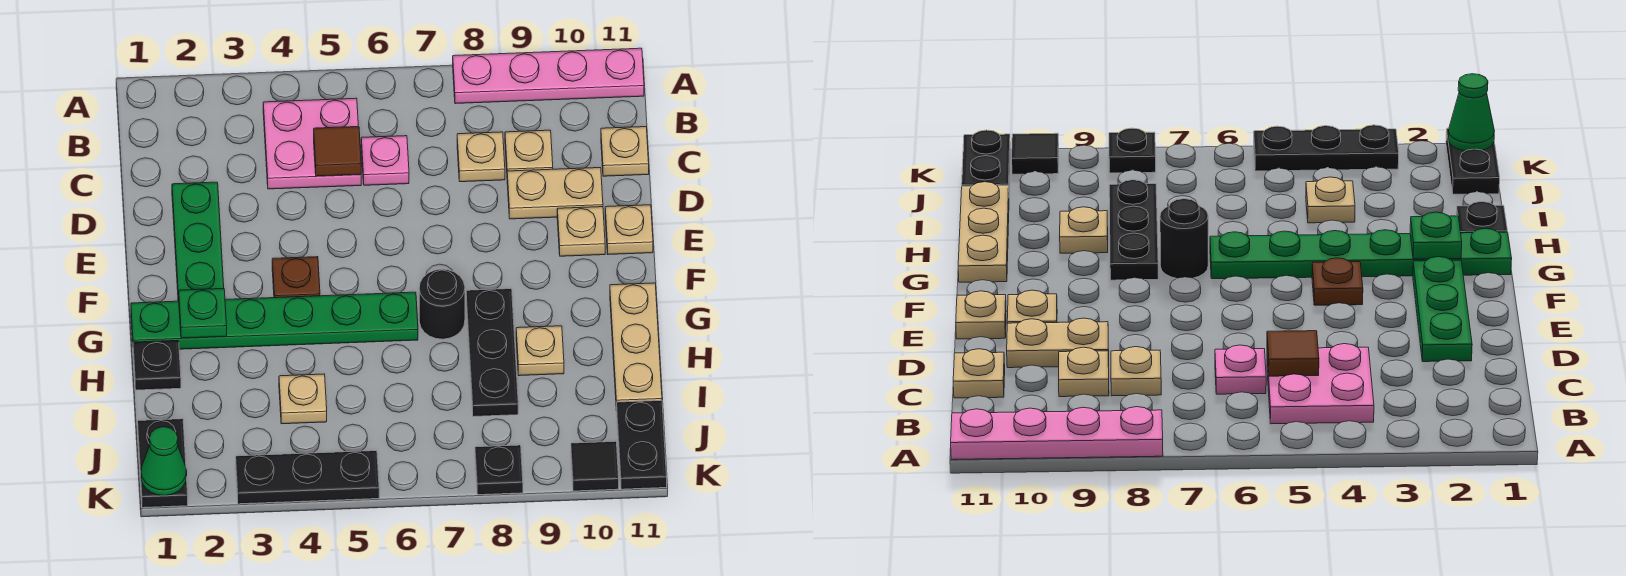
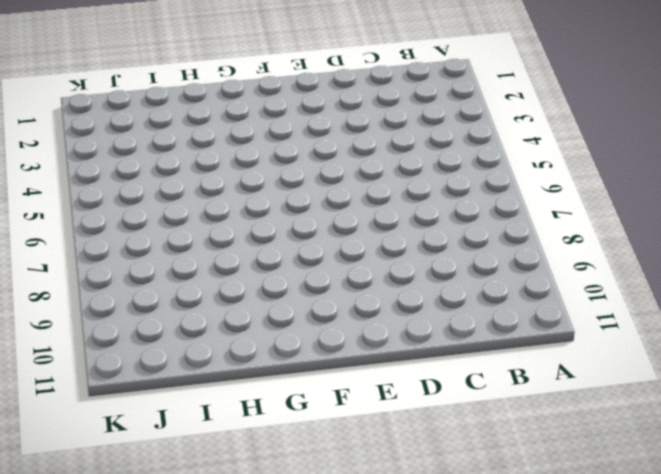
none -> pink 1x4 plate [453,48,644,104]
none -> pink 2x2 plate [263,98,361,189]
none -> pink 1x1 plate [361,136,409,185]

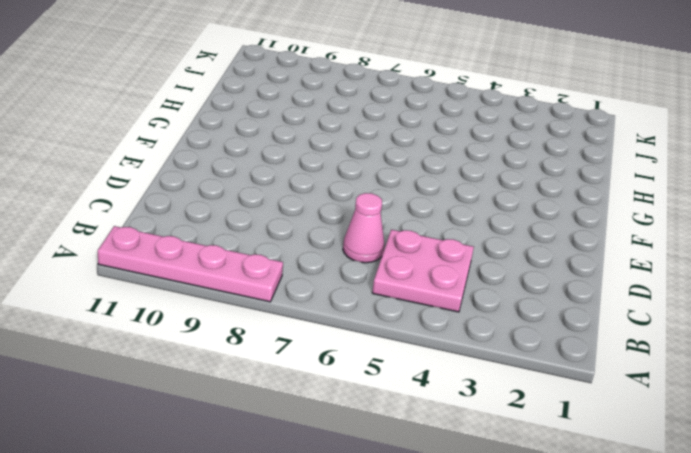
pink 1x1 cone [343,193,384,263] -> pink 1x1 plate [361,136,409,185]
none -> tan 1x1 plate [457,132,505,182]
none -> tan 1x1 plate [505,130,553,171]
none -> tan 1x1 plate [601,127,649,176]

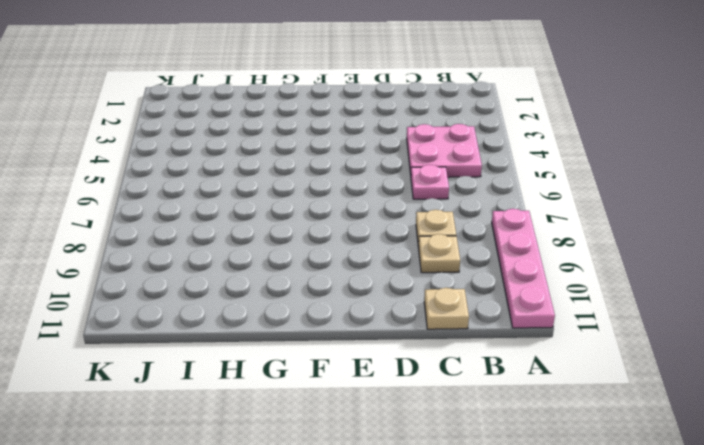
none -> green 1x3 plate [172,182,224,301]
none -> tan 1x2 plate [507,168,603,219]
none -> tan 1x1 plate [557,207,605,256]

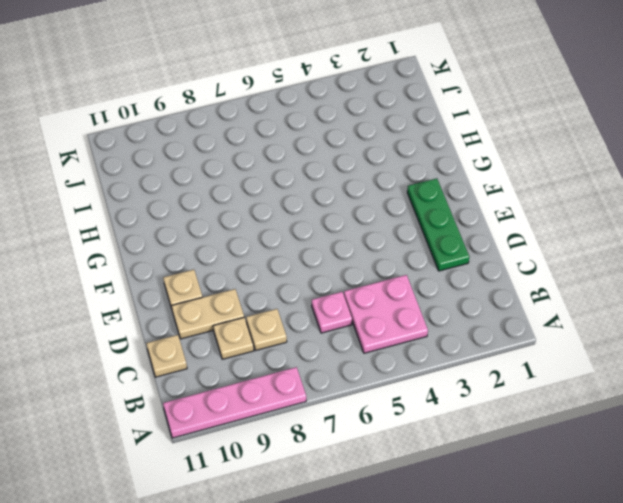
none -> tan 1x1 plate [605,205,653,255]
none -> brown 1x1 plate [272,257,320,298]
none -> green 1x6 plate [131,292,418,349]

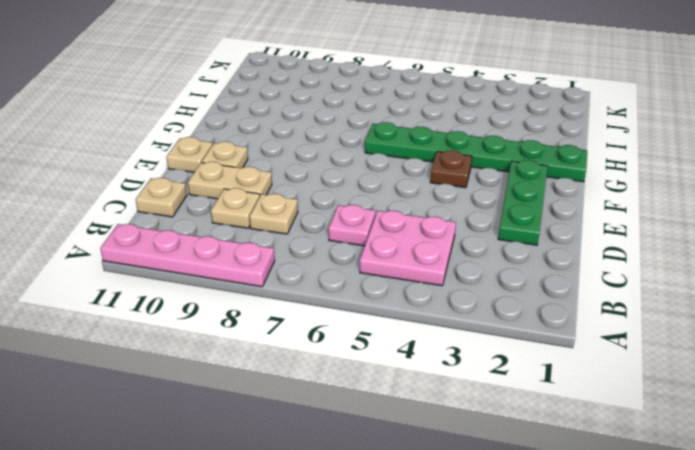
none -> black 1x1 round brick [419,269,465,339]
none -> black 1x3 plate [466,289,518,417]
none -> tan 1x3 plate [610,283,662,411]

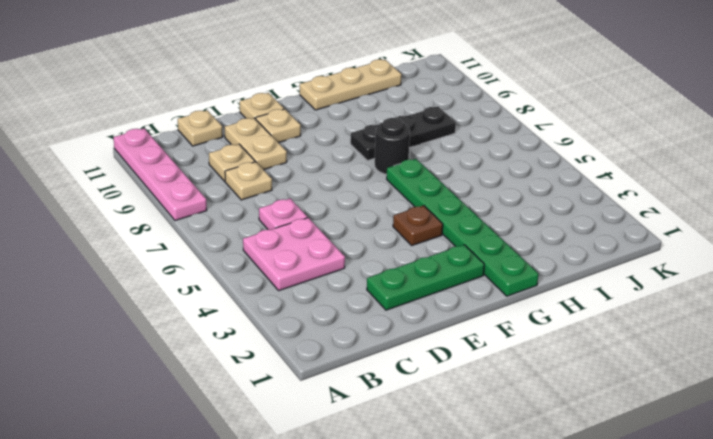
none -> black 1x1 plate [133,341,181,390]
none -> tan 1x1 plate [516,326,564,376]
none -> tan 1x1 plate [279,374,327,424]

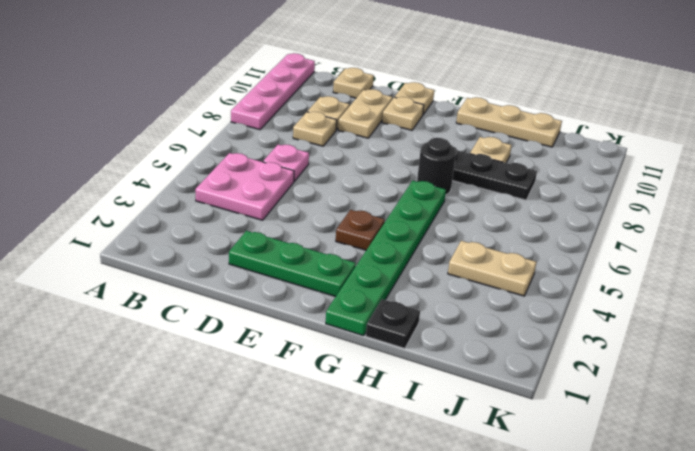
tan 1x2 plate [448,241,536,296] -> tan 1x1 plate [279,374,327,424]
none -> black 1x2 plate [138,419,188,508]
none -> black 1x2 plate [617,400,667,489]
none -> black 1x3 plate [236,451,379,504]

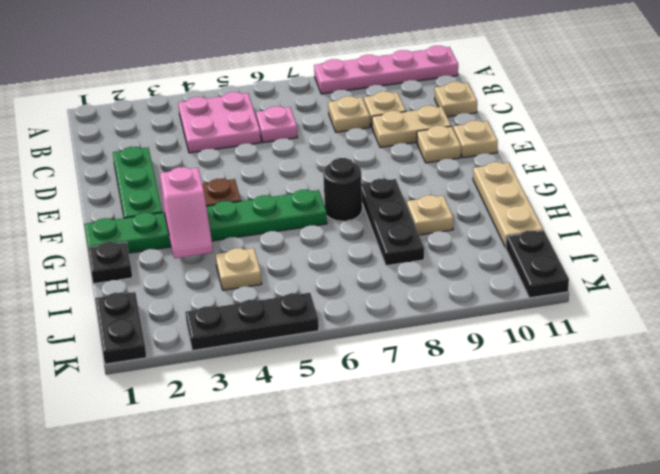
pink 1x2 slope [160,167,213,258] -> none
none -> black 1x1 plate [475,445,523,495]
none -> black 1x1 tile [571,441,619,491]
none -> brown 1x1 tile [314,127,361,176]

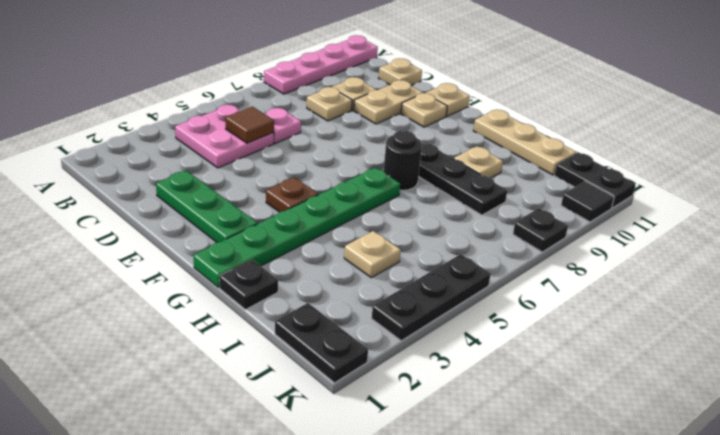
none -> green 1x1 plate [179,289,227,338]
none -> green 1x1 cone [141,427,187,496]

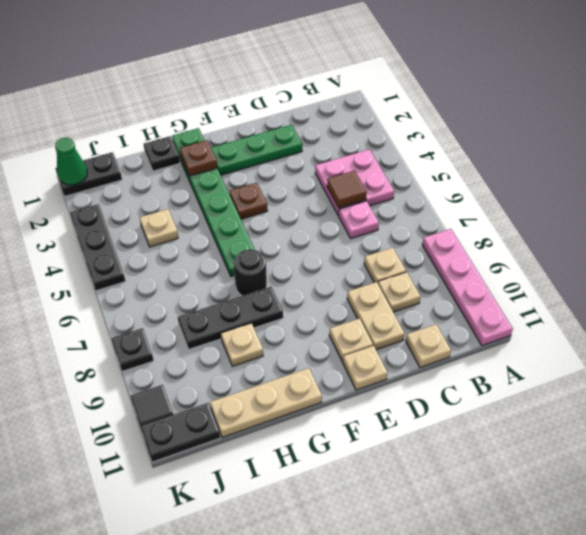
brown 1x1 plate [180,140,217,176] -> green 1x1 plate [179,289,227,338]

